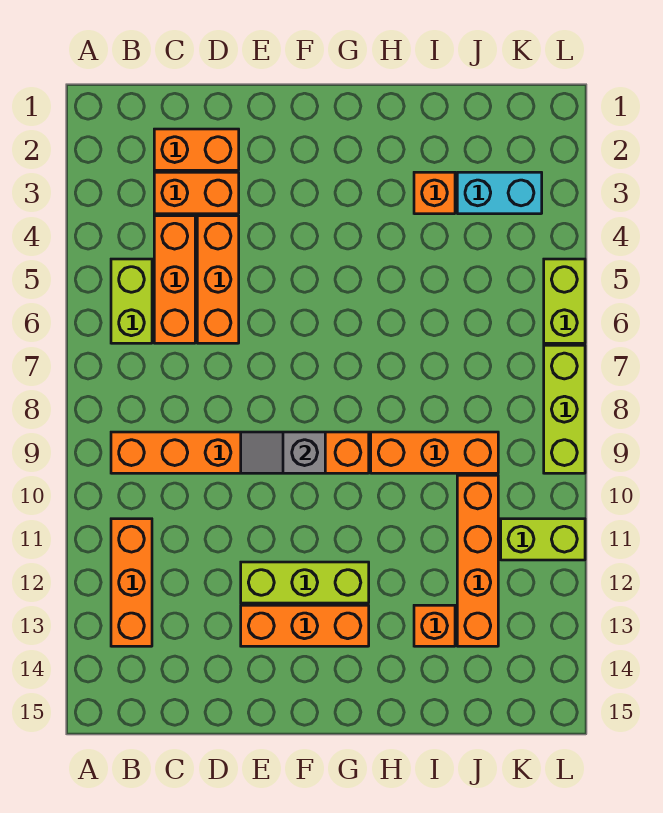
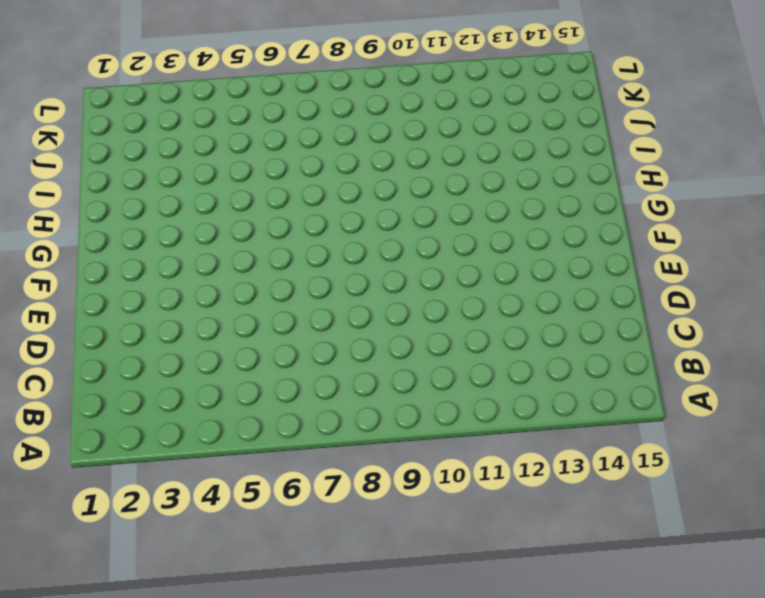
none -> lime 1x2 brick [111,259,152,343]
none -> orange 1x6 brick [111,432,369,473]
none -> orange 1x3 brick [111,519,152,646]

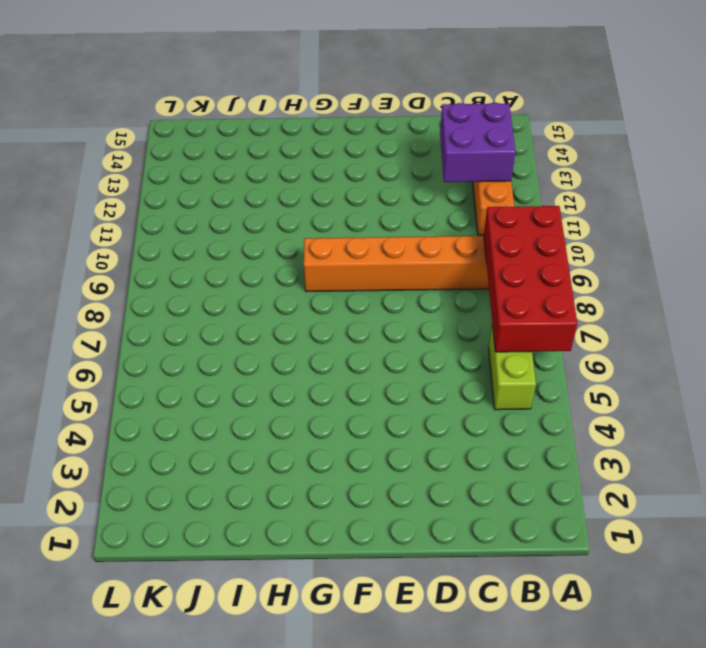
red 2x4 brick [484,206,577,352] -> none
purple 2x2 brick [440,103,515,182] -> none
none -> orange 1x2 brick [154,129,239,170]
none -> orange 1x2 brick [154,172,239,214]
none -> orange 1x3 brick [154,216,195,343]

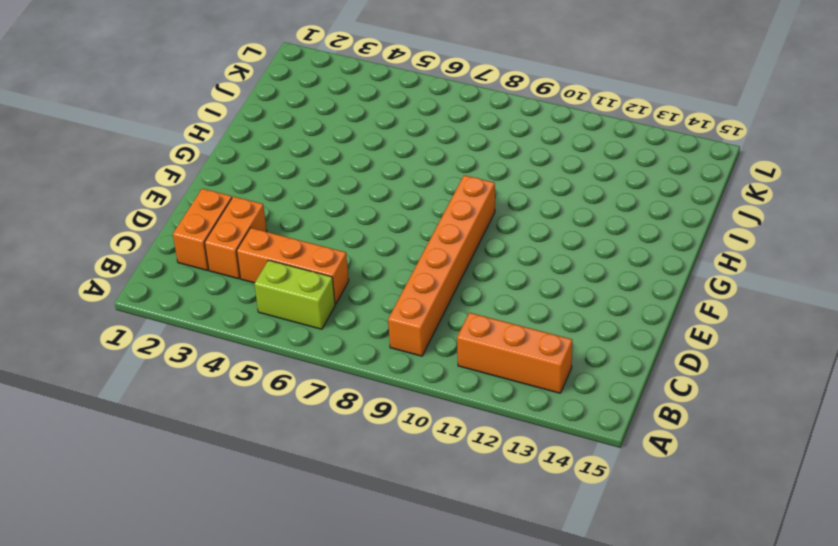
none -> orange 1x3 brick [197,216,239,343]
none -> lime 1x3 brick [241,562,369,603]
none -> orange 1x3 brick [241,605,369,646]

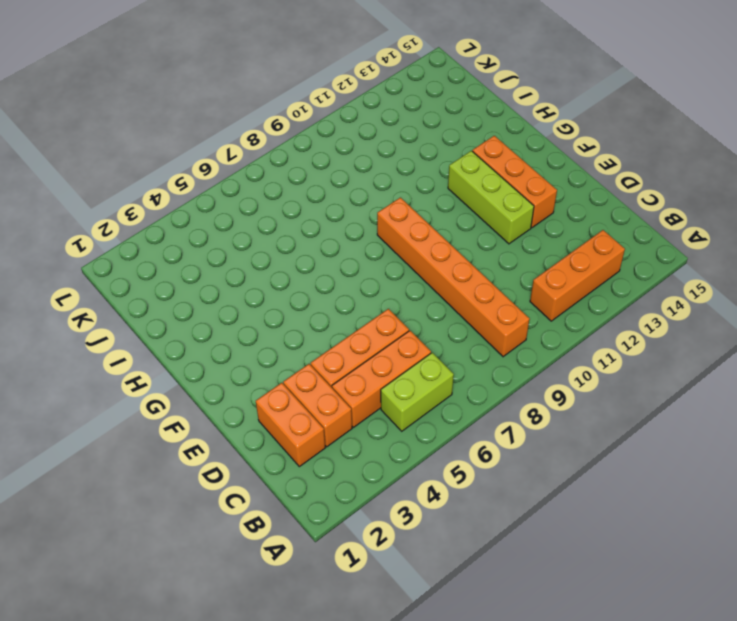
none -> orange 1x3 brick [371,432,498,473]
none -> orange 1x1 brick [414,172,455,214]
none -> orange 1x1 brick [414,605,455,646]

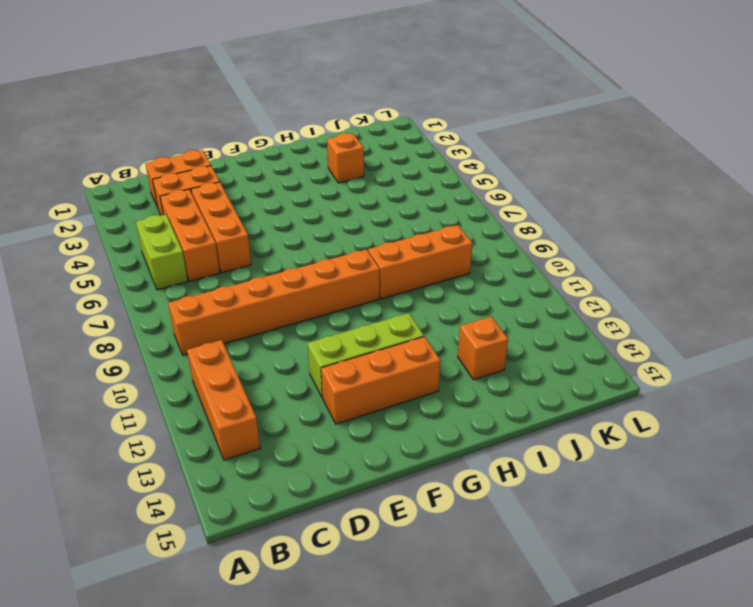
none -> cyan 1x2 brick [457,172,542,214]
none -> orange 1x4 brick [457,475,498,646]
none -> lime 1x2 brick [501,519,585,560]

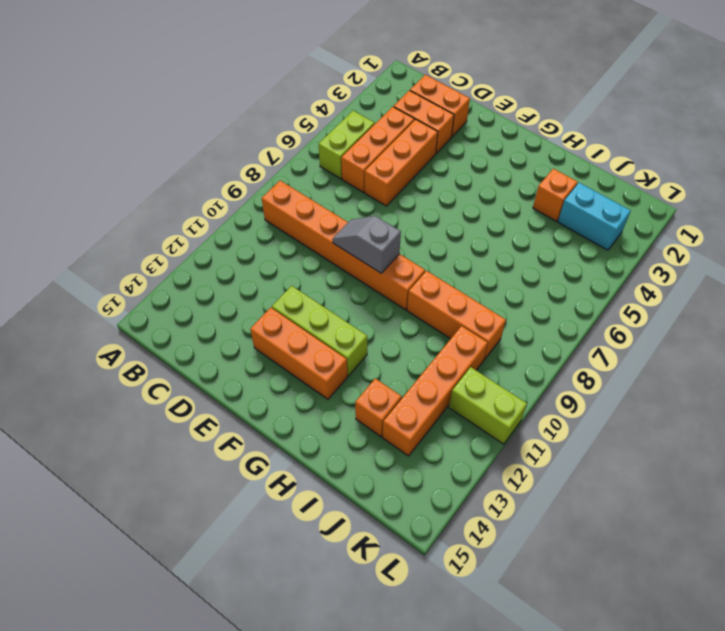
none -> orange 1x3 brick [111,519,152,646]
none -> lime 1x2 brick [544,259,585,343]
none -> lime 1x3 brick [544,345,585,473]

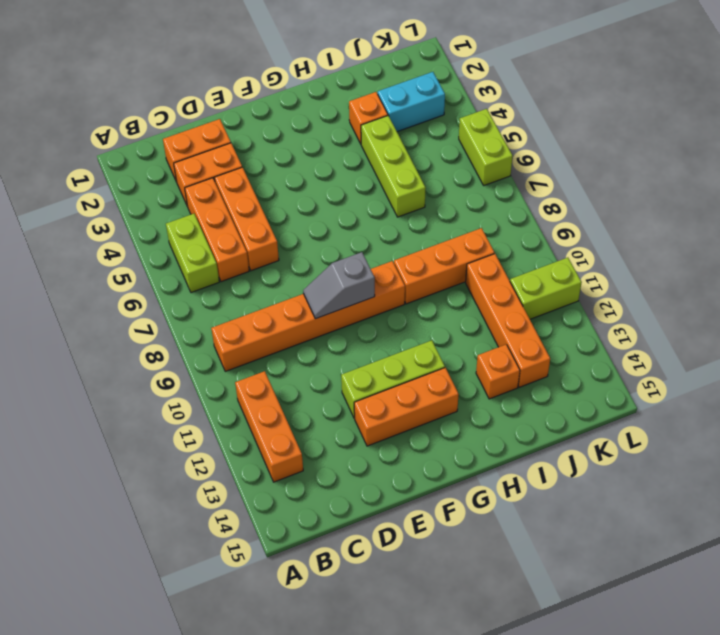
lime 1x3 brick [361,116,426,217] -> lime 1x3 brick moved to [544,345,585,473]

